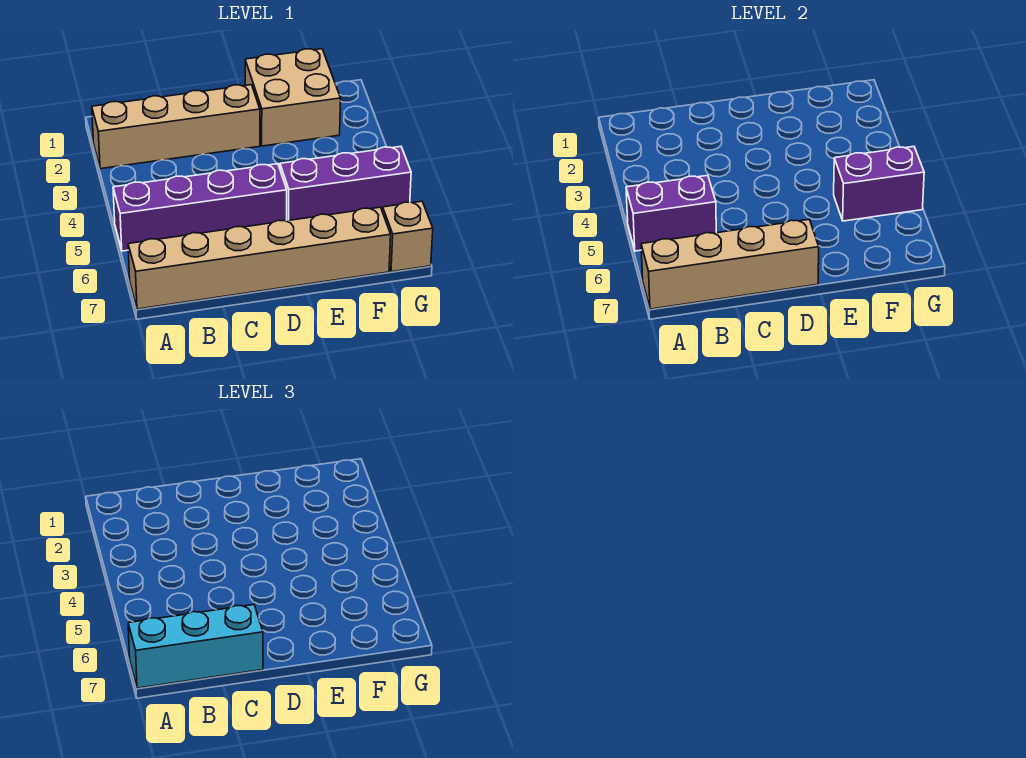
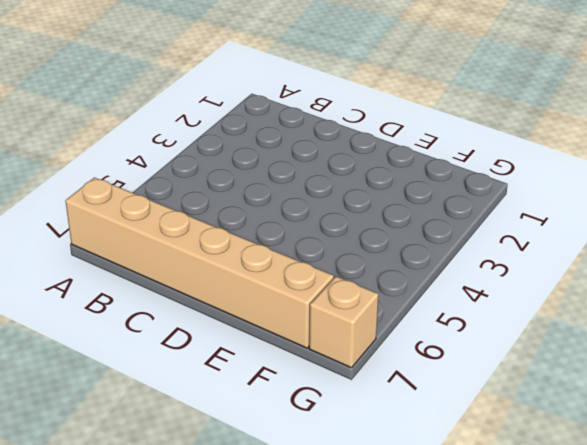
none -> tan 1x4 brick [92,85,260,169]
none -> purple 1x4 brick [113,164,287,251]

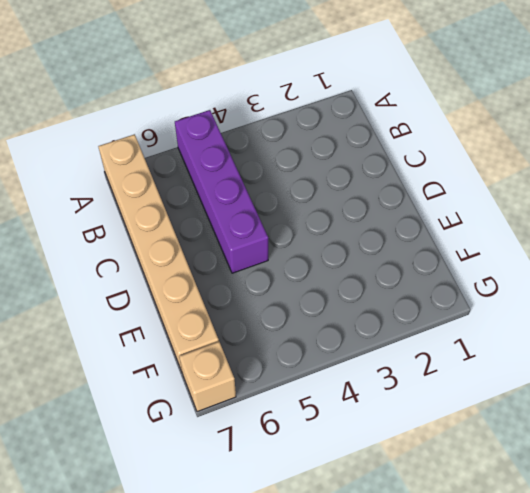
none -> tan 1x4 brick [92,85,260,169]
none -> tan 2x2 brick [245,49,341,146]

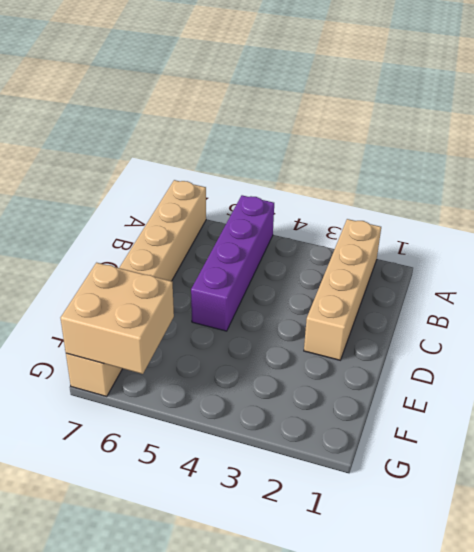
tan 2x2 brick [61,263,174,374] -> tan 2x2 brick moved to [245,49,341,146]
none -> purple 1x3 brick [280,147,411,221]
none -> purple 1x2 brick [626,175,716,251]

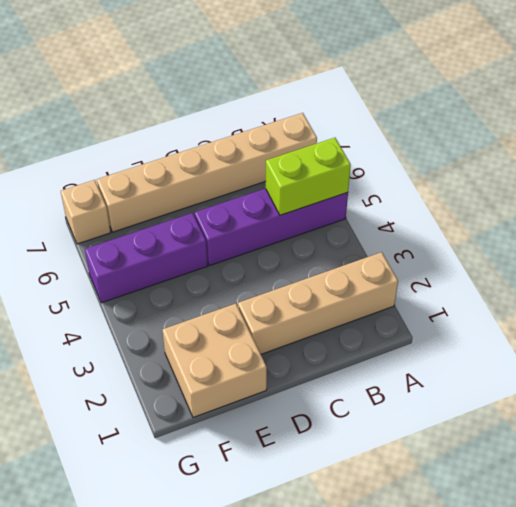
lime 1x2 brick [266,138,351,215] -> purple 1x2 brick [626,175,716,251]
none -> tan 1x4 brick [641,220,819,309]
none -> purple 1x2 brick [834,147,924,221]

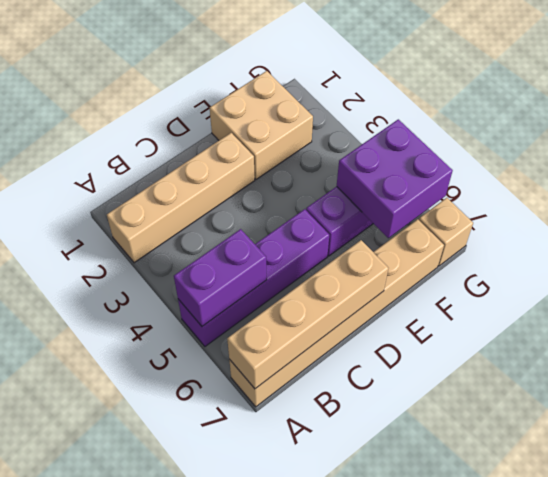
purple 2x2 brick [337,119,453,238] -> purple 1x2 brick [834,147,924,221]
none -> cyan 1x3 brick [128,605,263,688]

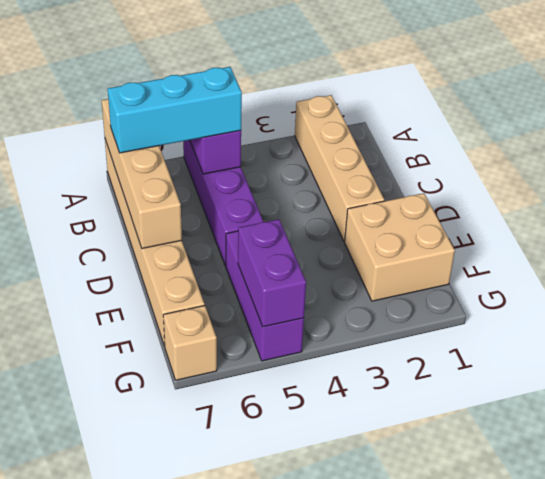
cyan 1x3 brick [108,67,242,153] -> cyan 1x3 brick turned to [128,605,263,688]

